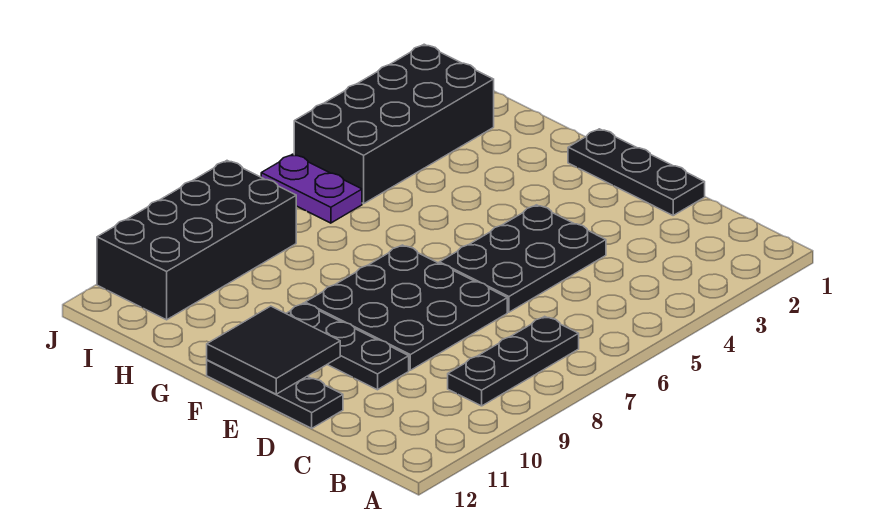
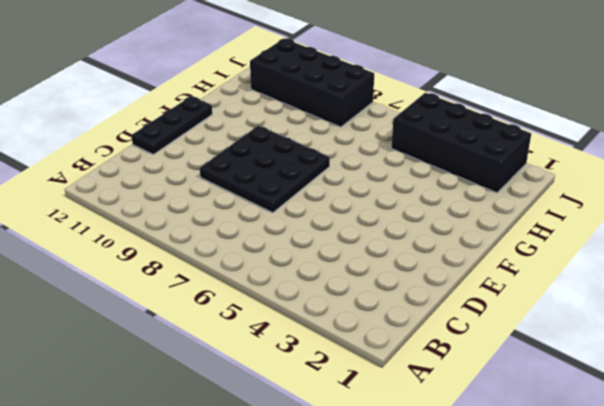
none -> black 1x3 plate [448,316,579,406]
none -> black 1x3 plate [568,129,705,215]

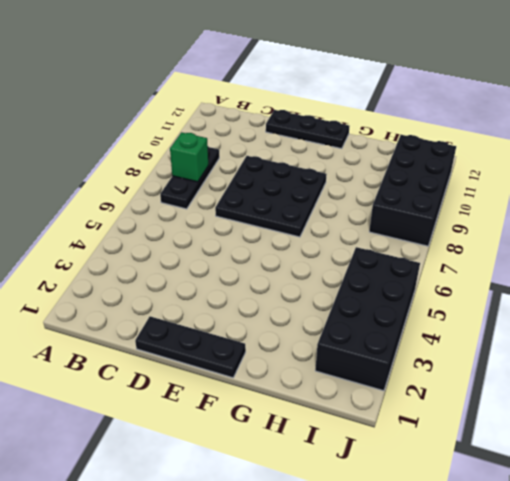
green 1x1 brick [170,132,208,182] -> none
none -> black 2x3 plate [439,205,606,312]
none -> black 1x3 plate [286,303,409,390]

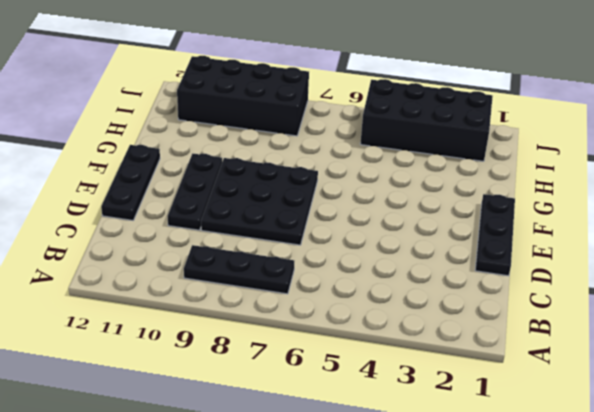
none -> black 2x3 plate [439,205,606,312]
none -> purple 1x2 plate [261,154,362,223]

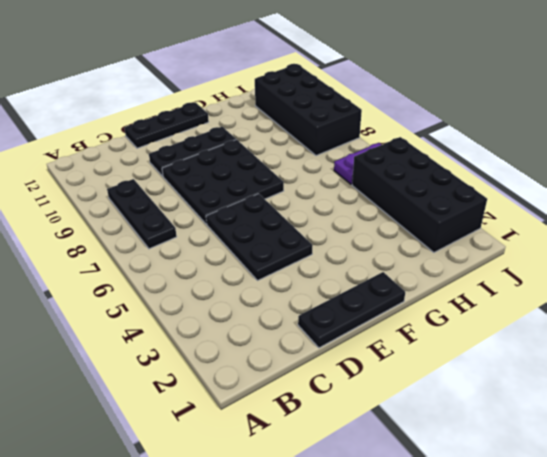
none -> black 2x2 tile [207,306,340,394]

